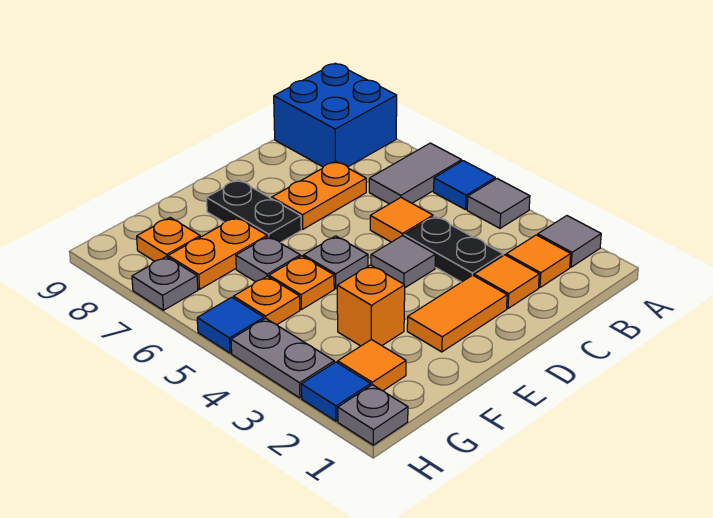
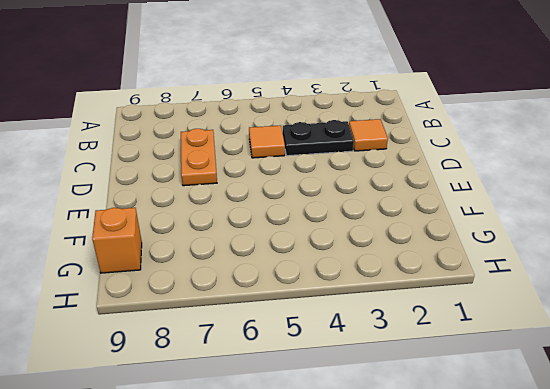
orange 1x1 brick [92,208,142,273] -> orange 1x1 brick moved to [337,265,405,346]
none -> grey 1x1 tile [538,216,601,267]
none -> grey 1x1 tile [467,179,530,228]
none -> blue 1x1 tile [434,161,495,210]

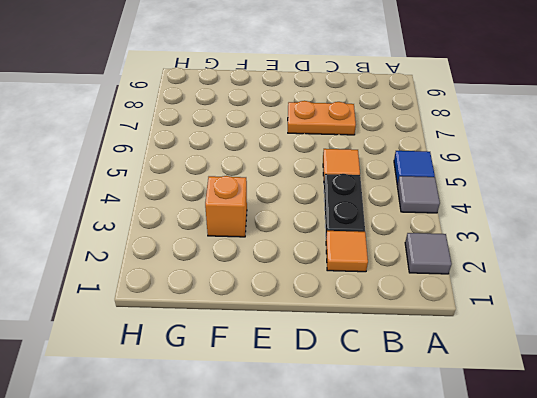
none -> grey 1x2 tile [369,143,462,204]
none -> blue 2x2 brick [274,63,397,167]
none -> orange 1x1 tile [506,235,571,288]

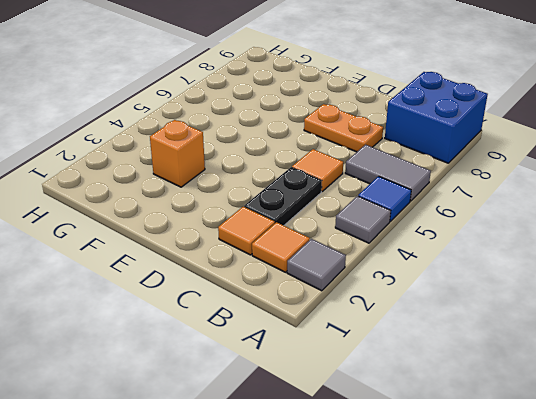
none -> orange 1x2 tile [407,275,507,352]
none -> grey 1x1 tile [371,236,436,288]
none -> grey 1x1 plate [303,236,368,289]

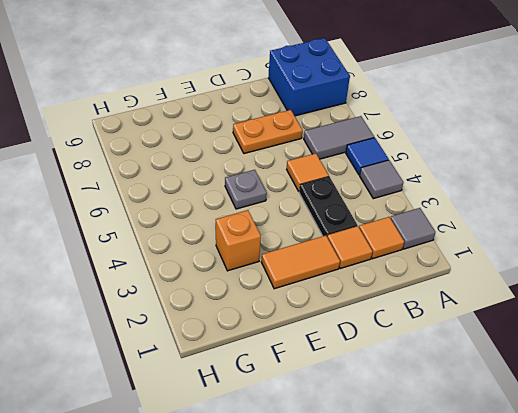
none -> grey 1x1 tile [371,236,436,288]
none -> black 1x2 plate [206,180,301,243]
none -> orange 1x1 plate [269,256,334,310]

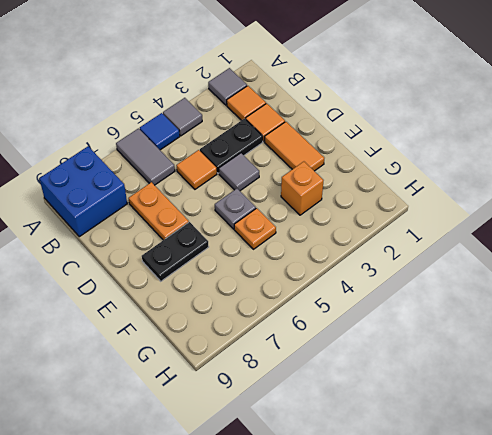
none -> grey 1x1 plate [236,236,300,282]
none -> orange 1x2 plate [168,217,267,289]
none -> orange 1x1 tile [338,339,406,391]

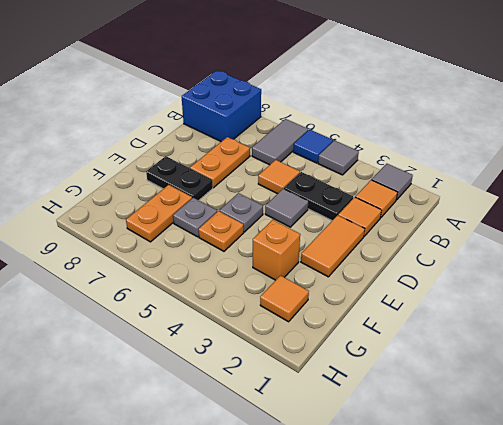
none -> orange 1x1 plate [234,276,300,325]
none -> orange 1x1 plate [137,218,200,261]
none -> grey 1x1 plate [338,385,408,445]

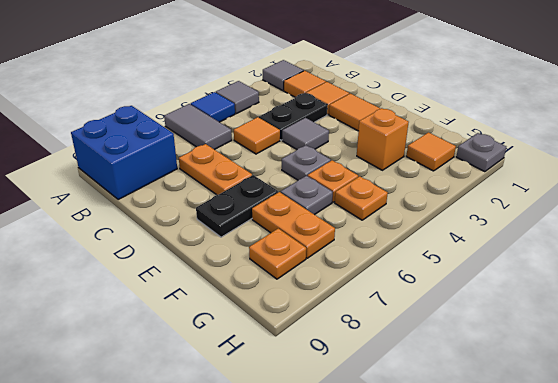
none -> blue 1x1 tile [301,362,371,421]
none -> grey 1x2 plate [231,318,334,398]
none -> blue 1x1 tile [197,297,264,353]

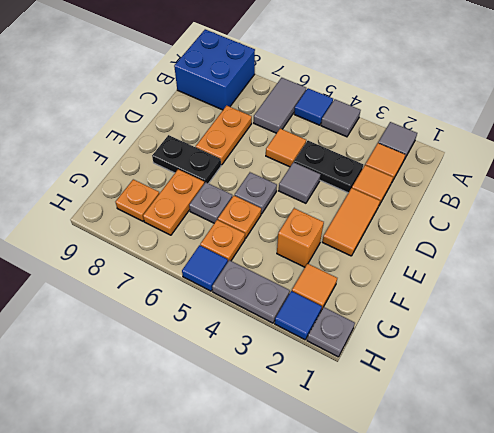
none -> grey 1x1 plate [132,257,198,310]

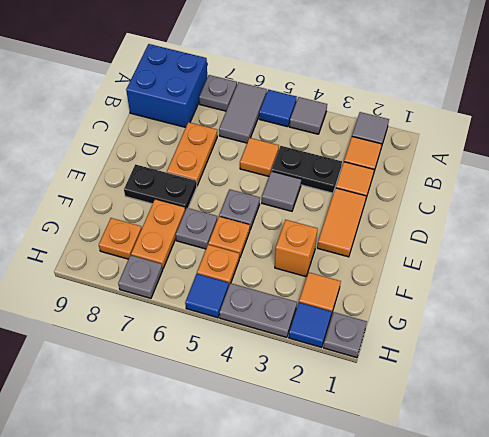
grey 1x1 plate [199,75,237,111] -> none

